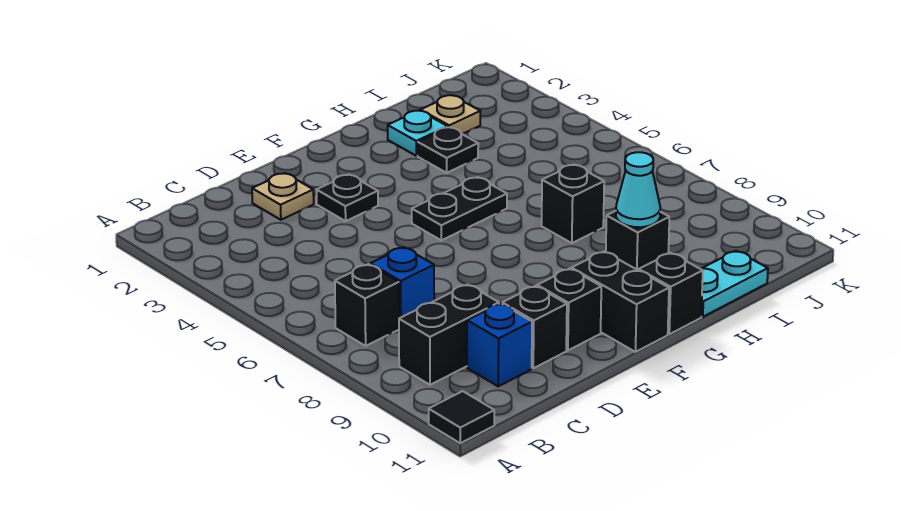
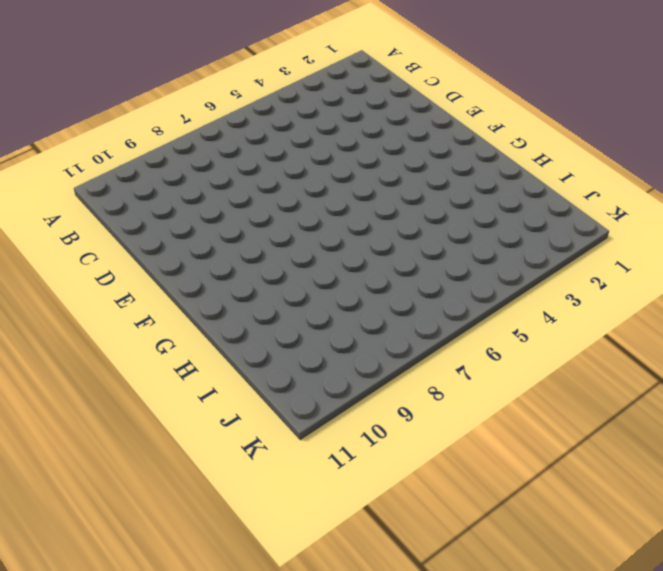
none -> black 1x1 tile [429,391,494,443]
none -> black 1x1 brick [335,264,399,346]
none -> black 1x2 brick [399,284,499,385]

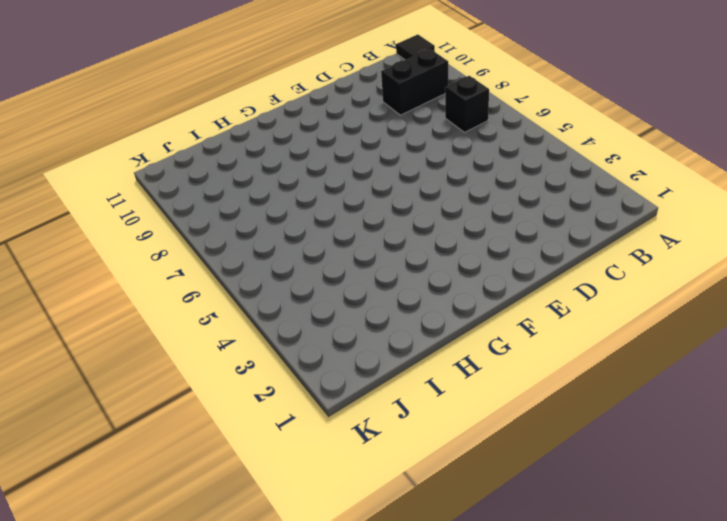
none -> blue 1x1 brick [370,247,434,318]
none -> blue 1x1 brick [467,303,532,386]
none -> tan 1x1 plate [252,173,314,220]

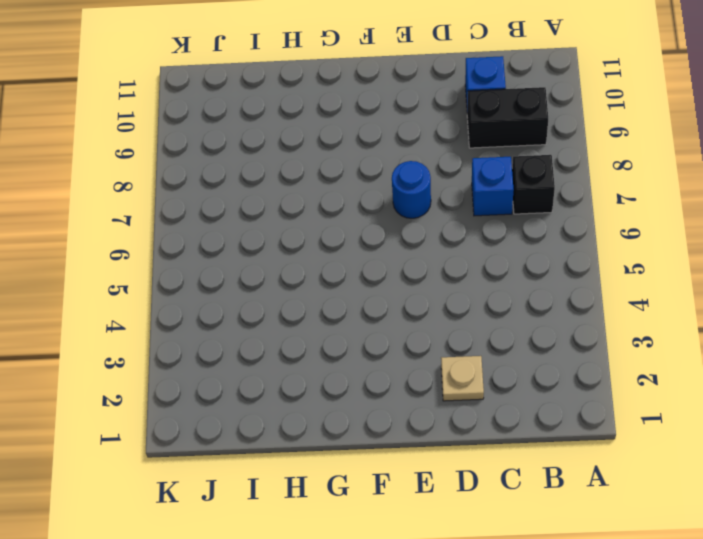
blue 1x1 round brick [392,161,431,218] -> none
none -> black 1x1 tile [429,391,494,443]
none -> black 1x1 brick [502,286,567,368]
none -> black 1x1 plate [317,175,378,221]

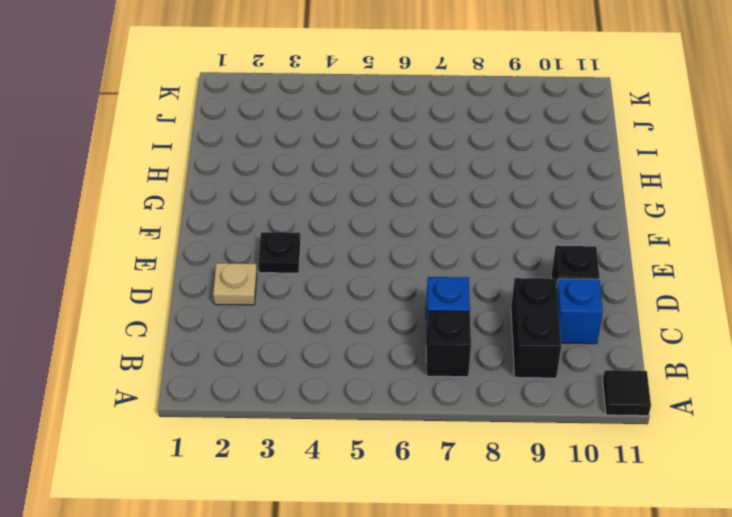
none -> black 1x1 brick [537,269,601,350]
none -> black 1x2 plate [412,177,507,240]
none -> black 1x2 brick [572,252,669,352]

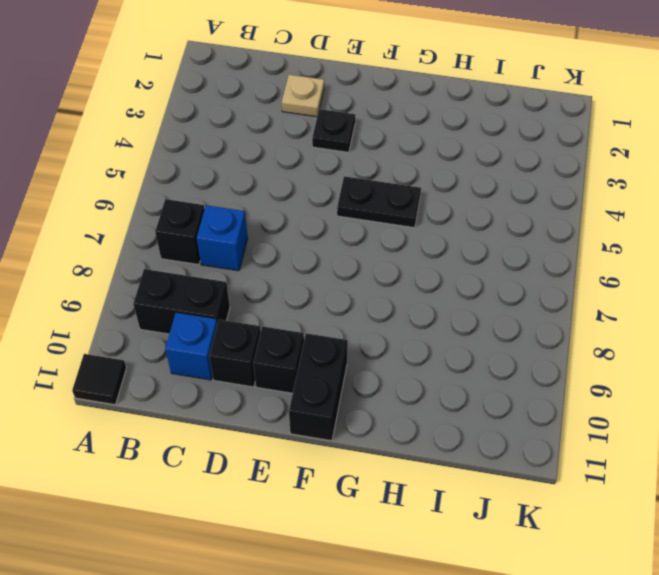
none -> black 1x1 brick [639,253,703,334]
none -> cyan 1x1 plate [388,111,448,156]
none -> black 1x1 plate [418,127,478,173]

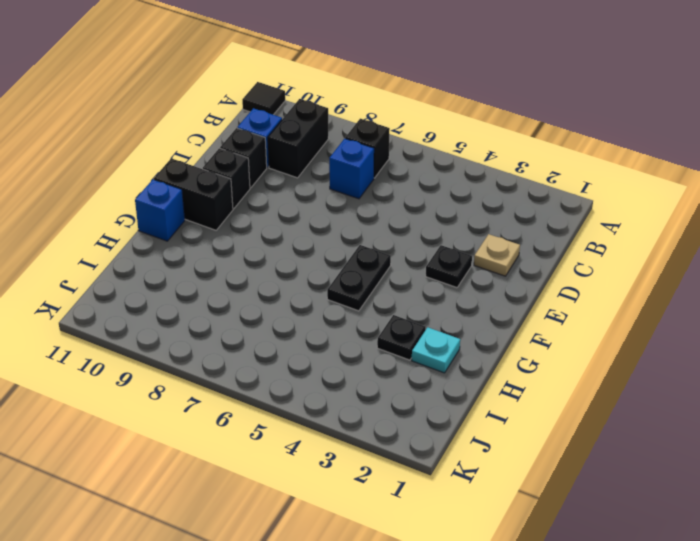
blue 1x1 brick [135,179,185,241] -> black 1x1 brick [639,253,703,334]
none -> black 1x1 brick [542,164,604,243]
none -> black 1x1 brick [606,211,669,270]
none -> cyan 1x2 plate [701,251,768,317]

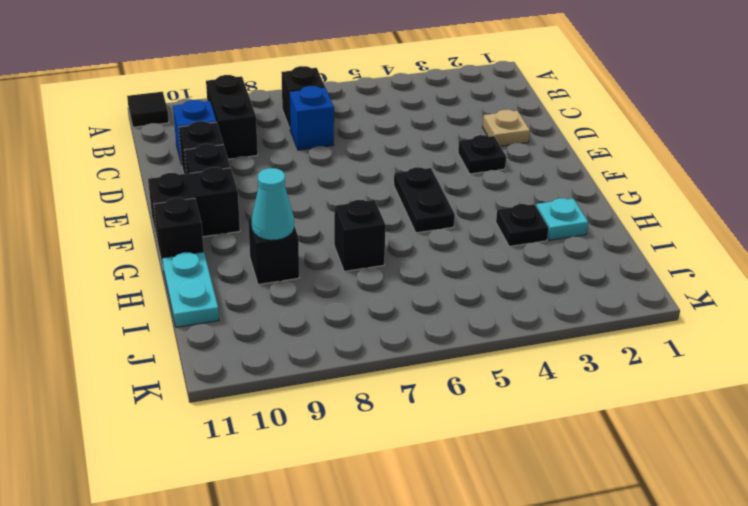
none -> tan 1x1 plate [421,95,480,134]

